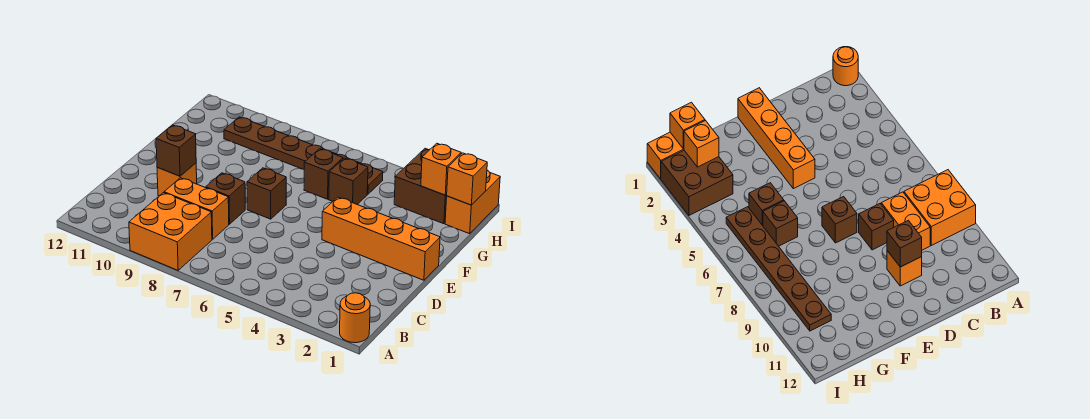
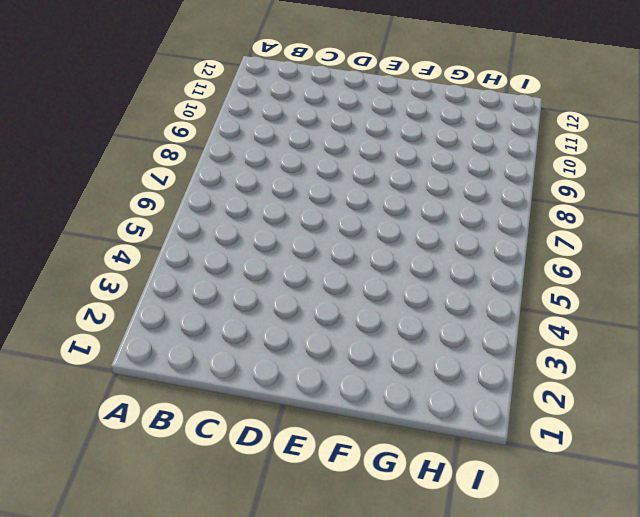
none -> orange 1x1 round brick [340,293,370,343]
none -> orange 2x2 brick [129,193,212,270]
none -> orange 1x2 brick [164,178,229,239]

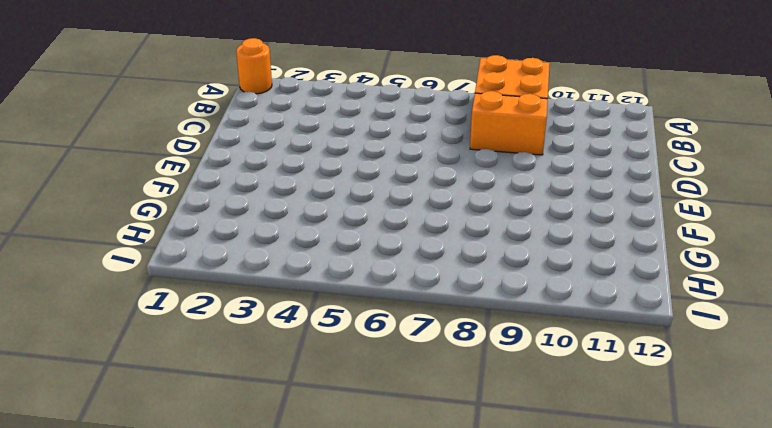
none -> brown 1x1 brick [206,173,245,224]
none -> orange 1x1 brick [157,163,197,196]
none -> orange 1x4 brick [322,197,440,280]

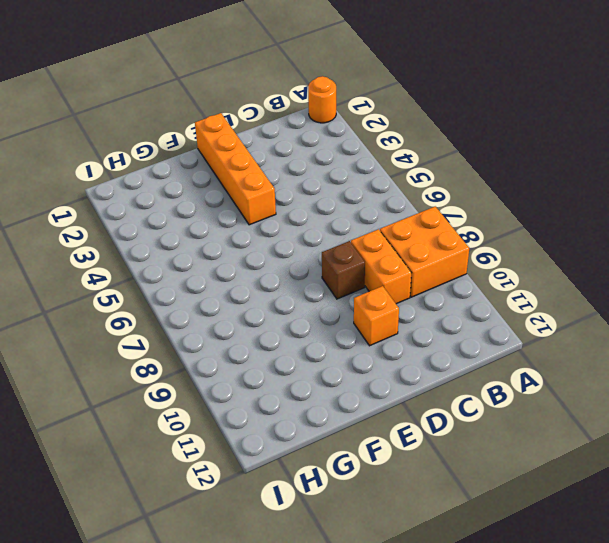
none -> brown 1x1 brick [247,168,286,219]
none -> brown 1x1 brick [329,158,368,204]
none -> brown 1x1 brick [304,149,343,199]

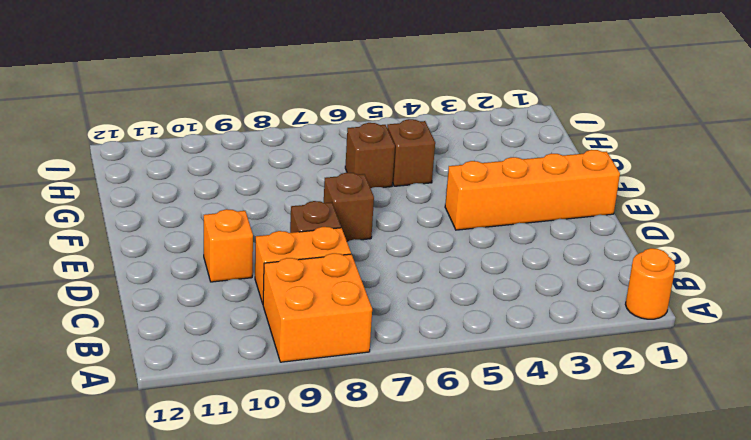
none -> orange 1x2 brick [445,170,500,234]
none -> brown 2x2 brick [394,149,447,224]
none -> brown 1x6 plate [224,117,383,194]

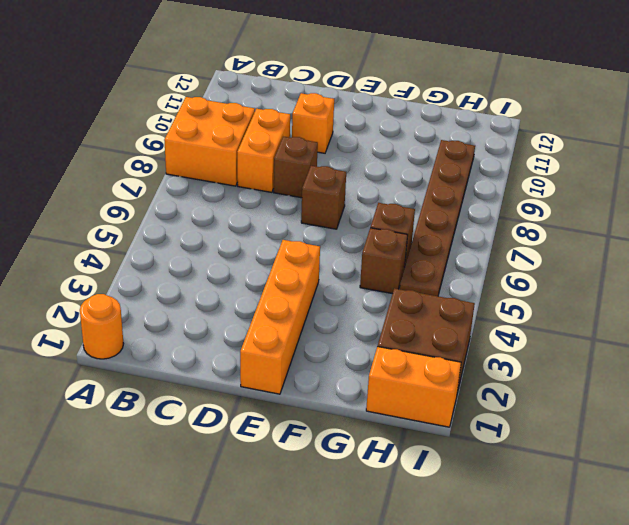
none -> brown 1x1 brick [156,125,196,176]
none -> orange 1x1 brick [447,153,487,205]
none -> orange 1x1 brick [421,143,461,195]

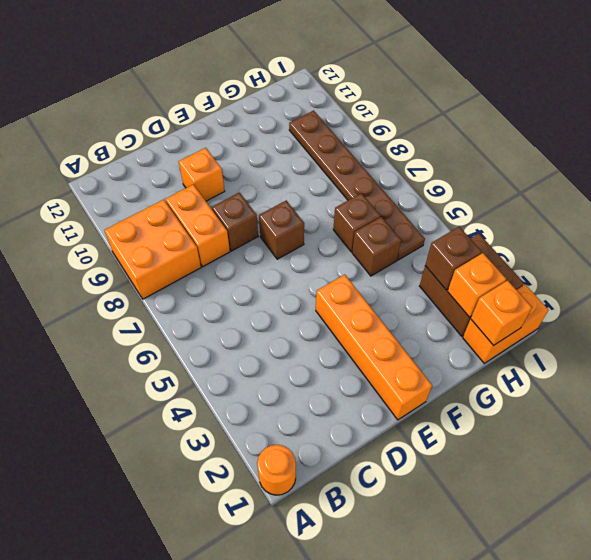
brown 1x1 brick [425,227,482,290] -> brown 1x1 brick moved to [156,125,196,176]

